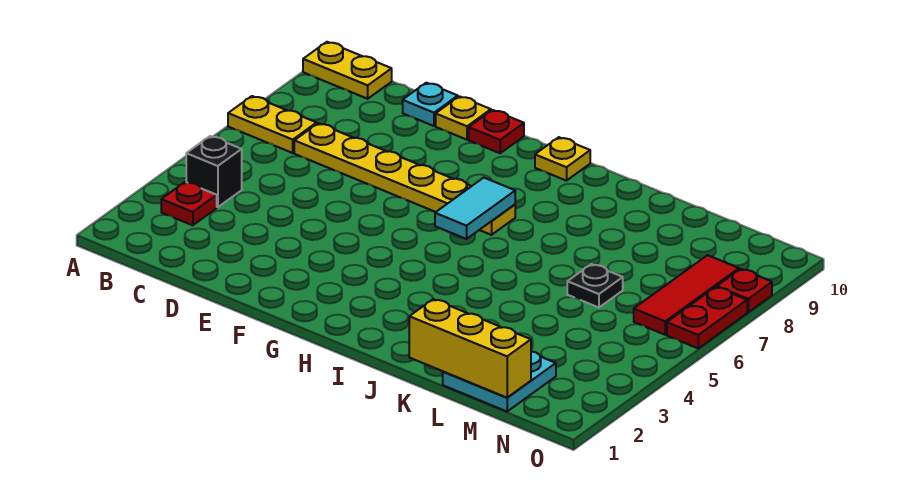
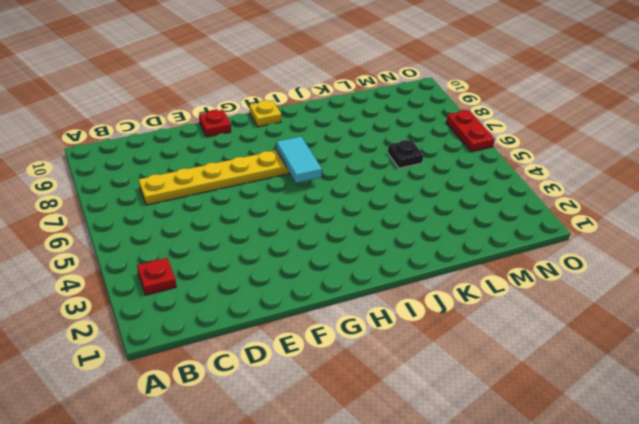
none -> yellow 1x2 plate [228,96,317,153]
none -> yellow 1x2 plate [303,42,392,99]
none -> black 1x1 brick [186,136,242,207]

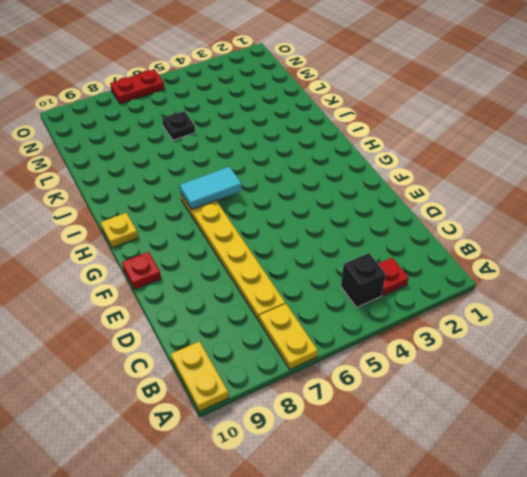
none -> cyan 1x1 plate [403,83,458,126]
none -> yellow 1x1 plate [436,96,491,140]
none -> cyan 2x2 plate [443,351,556,411]

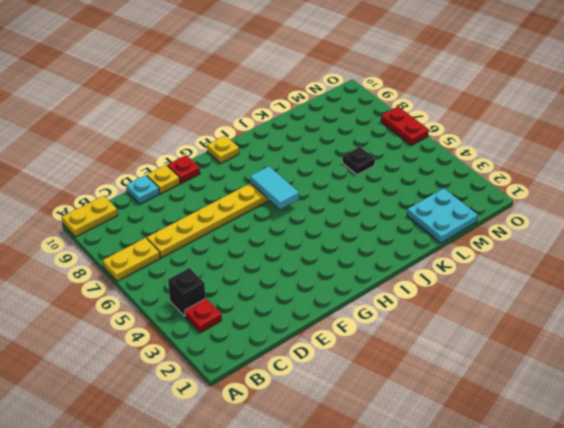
none -> red 1x3 tile [634,255,739,335]
none -> red 1x1 plate [717,269,772,312]
none -> yellow 1x3 brick [409,299,531,398]

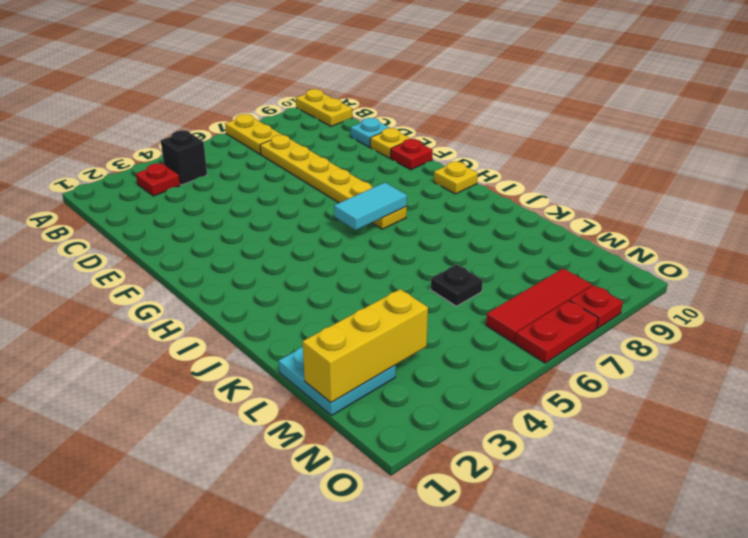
yellow 1x3 brick [303,289,428,402] -> yellow 1x3 brick turned to [409,299,531,398]

